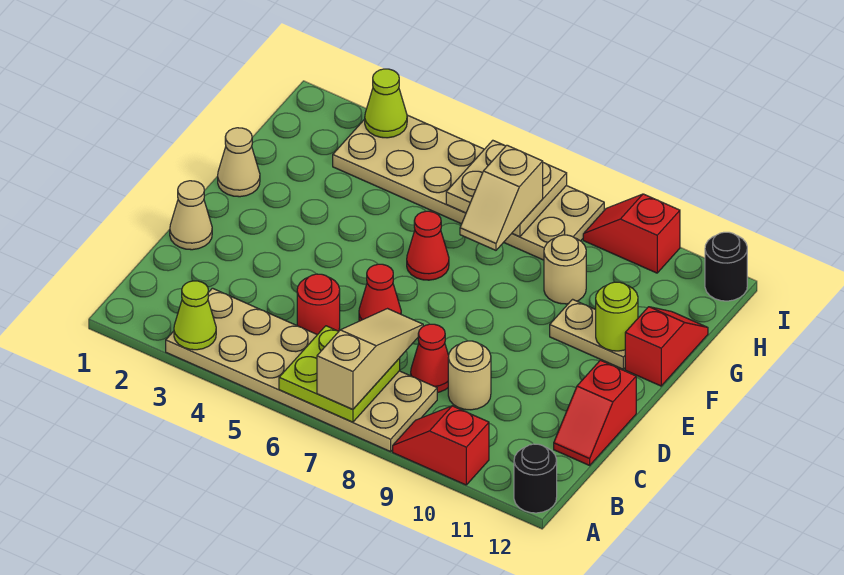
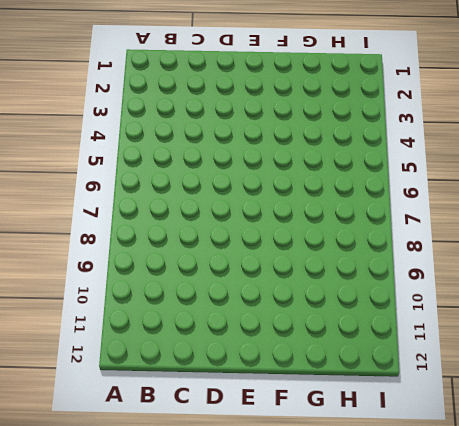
none -> tan 2x6 plate [166,288,437,452]
none -> red 1x2 slope [393,406,489,485]
none -> black 1x1 round brick [514,444,557,513]

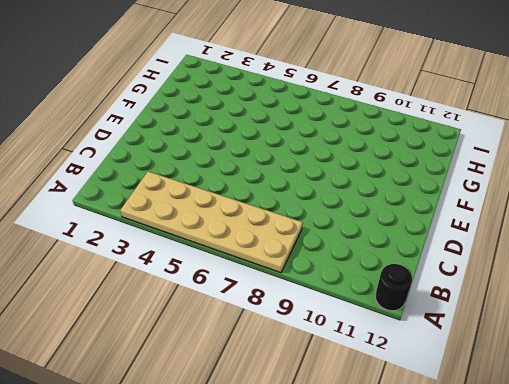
none -> red 1x2 slope [393,406,489,485]
none -> red 1x1 round brick [297,274,340,335]
none -> red 1x1 cone [411,324,449,392]

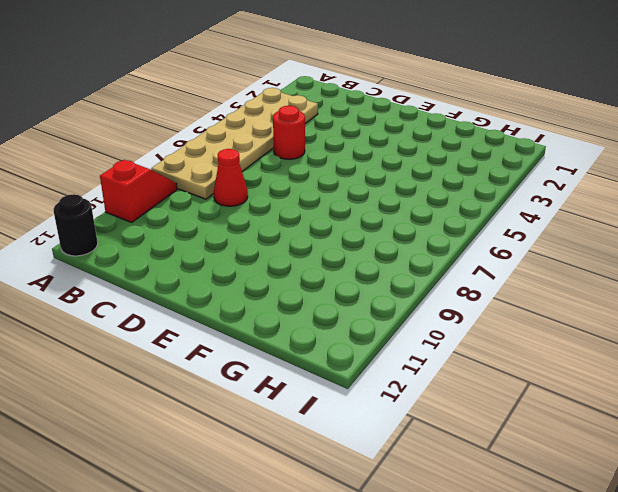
none -> tan 1x1 round brick [448,341,491,410]
none -> red 1x2 slope [554,360,636,465]
none -> tan 1x1 cone [170,181,212,250]

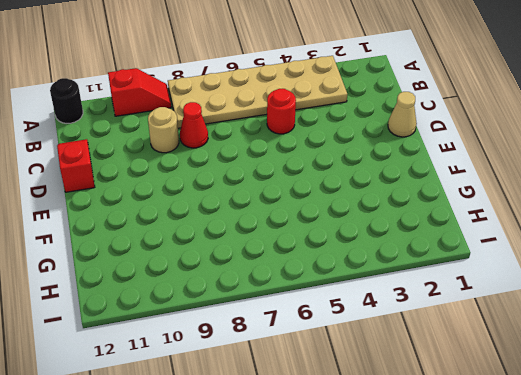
none -> red 1x1 cone [359,264,401,321]
none -> tan 1x1 cone [218,128,260,197]
none -> red 1x1 cone [407,211,449,280]

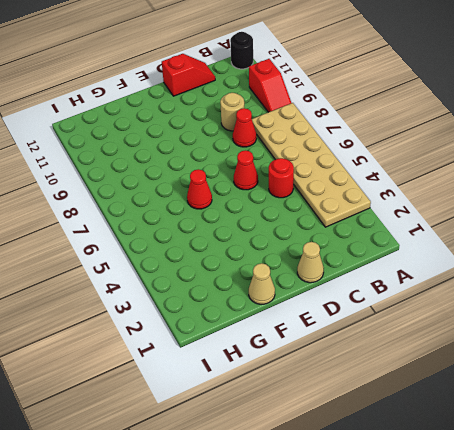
none -> tan 1x2 plate [550,299,625,369]
none -> red 1x2 slope [625,307,708,386]
none -> tan 1x1 round brick [544,235,586,304]

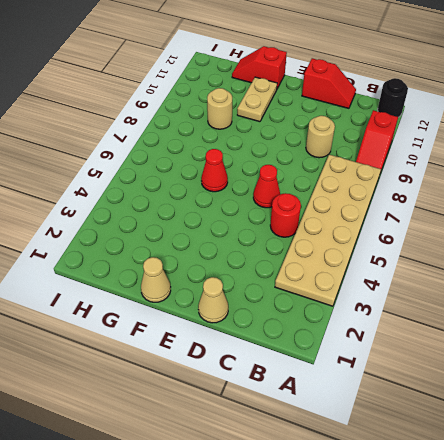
none -> red 1x1 cone [411,324,449,392]
none -> tan 2x6 plate [333,115,604,260]
none -> red 1x2 slope [583,194,680,273]

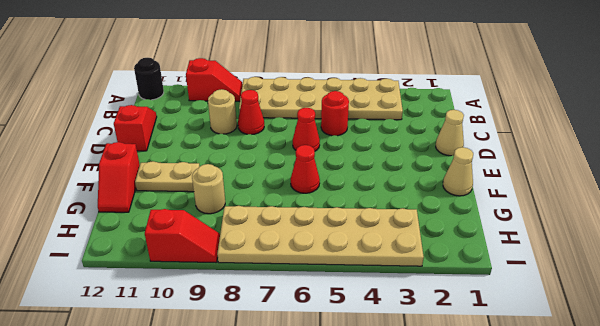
none -> black 1x1 round brick [705,232,747,301]
none -> lime 1x1 cone [174,281,216,350]
none -> lime 2x2 plate [279,326,400,422]

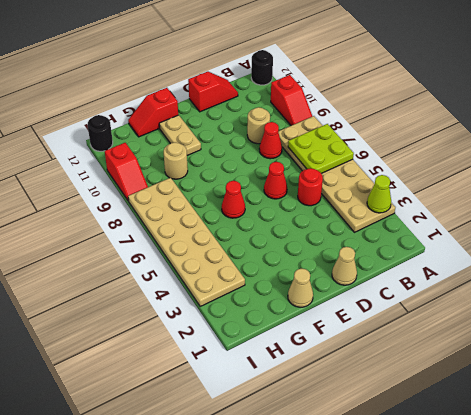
none -> lime 1x1 round brick [596,282,638,351]
none -> tan 2x2 plate [446,140,567,237]
none -> lime 1x1 cone [365,69,407,138]

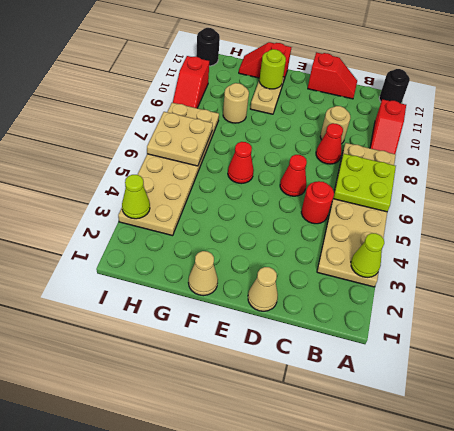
none -> tan 1x3 slope [317,309,423,410]
none -> tan 1x2 slope [460,145,543,250]

